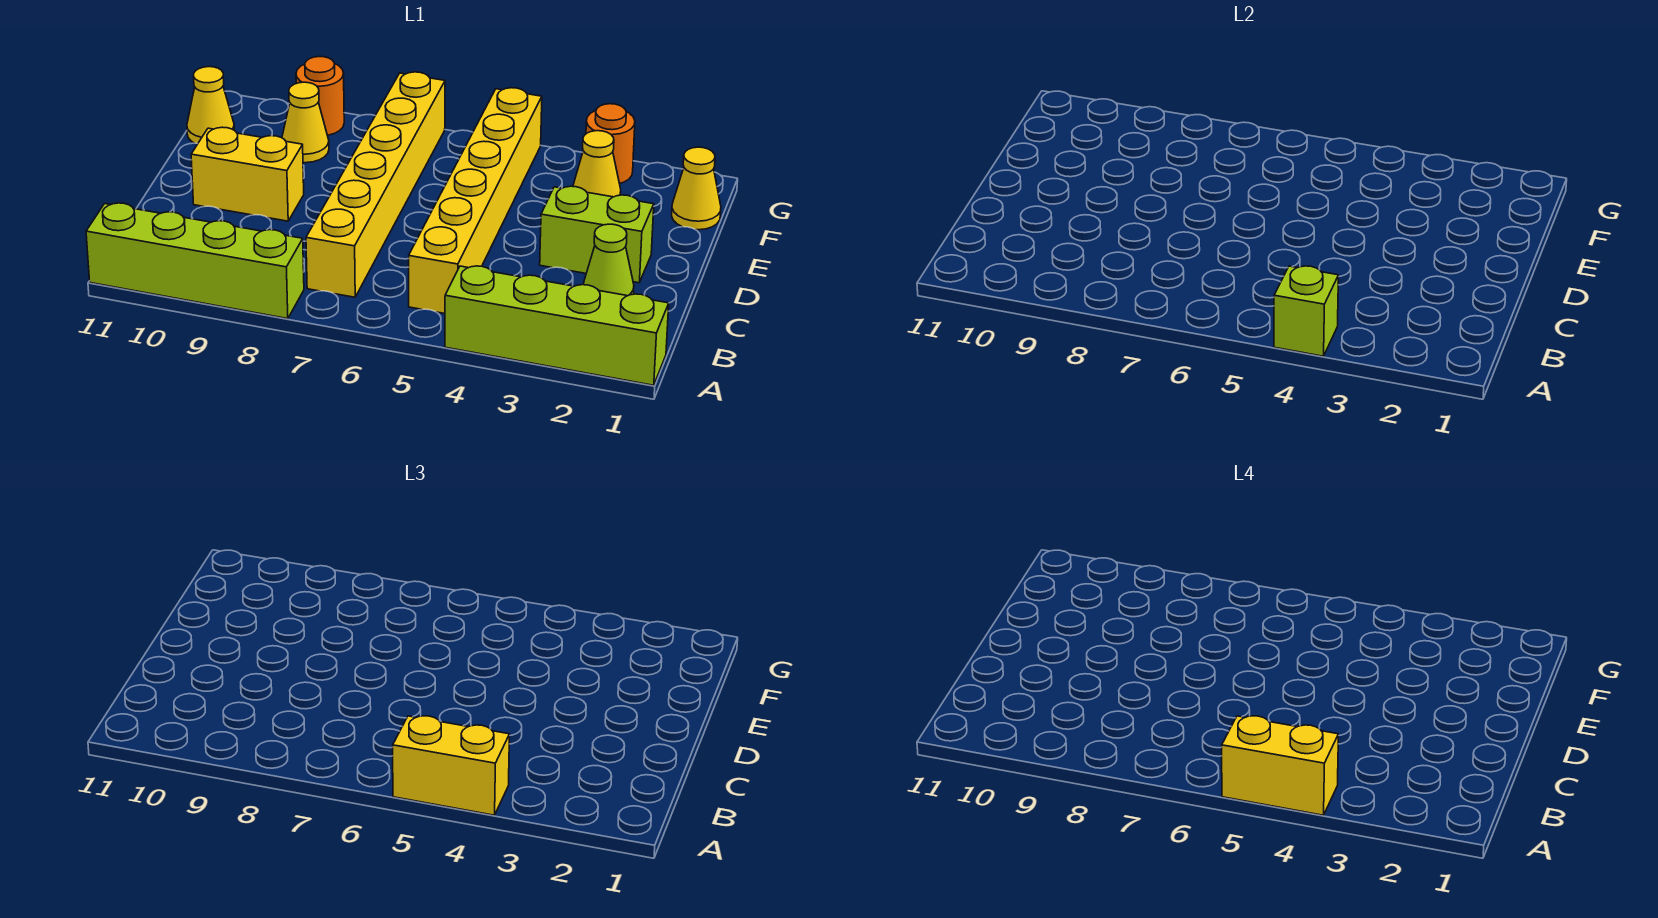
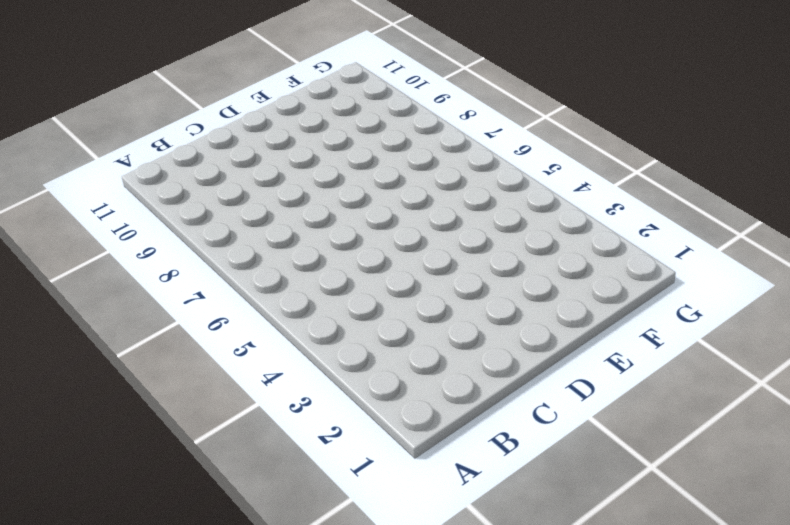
none -> lime 1x4 brick [445,266,669,385]
none -> lime 1x4 brick [86,203,304,319]
none -> yellow 1x6 brick [409,88,542,314]

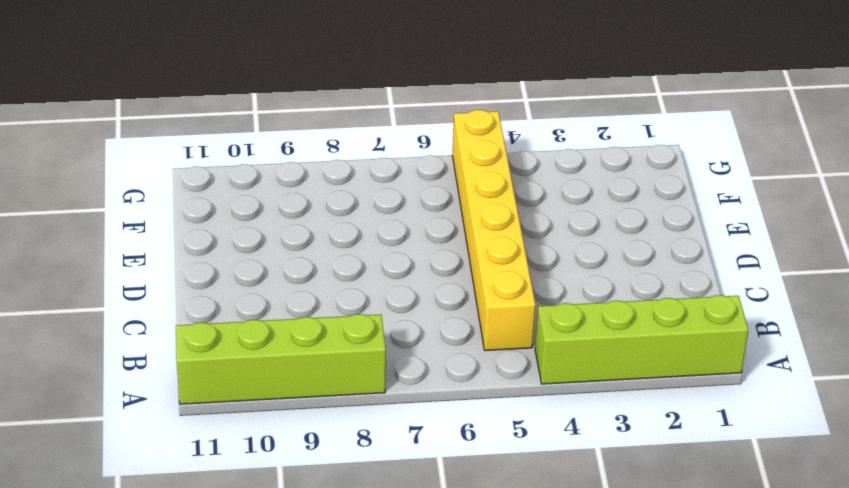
none -> yellow 1x6 brick [306,72,445,297]
none -> lime 1x1 cone [584,224,634,296]
none -> lime 1x2 brick [540,186,654,283]

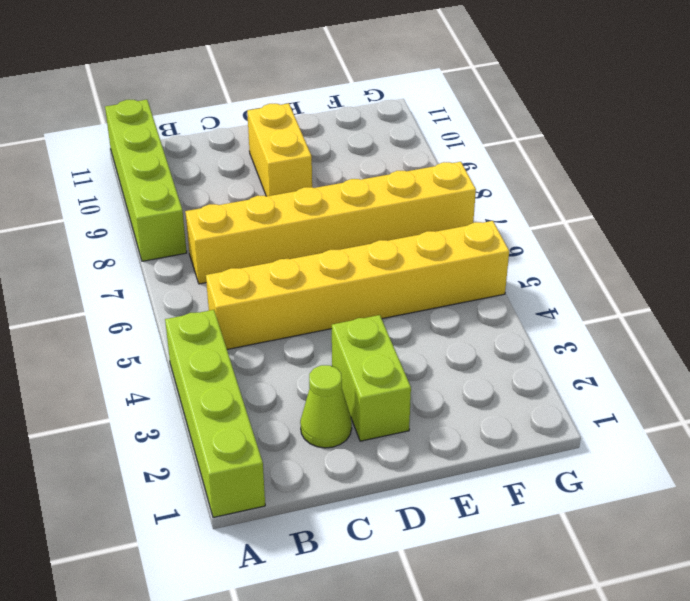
none -> yellow 1x1 cone [672,147,721,230]
none -> yellow 1x1 cone [573,131,621,197]
none -> yellow 1x1 cone [282,82,329,163]

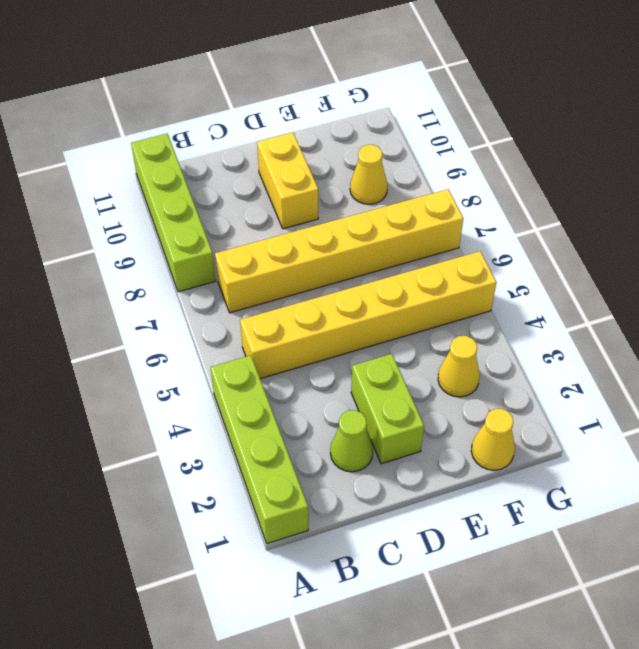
none -> yellow 1x1 cone [187,67,234,144]
none -> orange 1x1 round brick [586,104,635,183]
none -> orange 1x1 round brick [296,57,344,135]

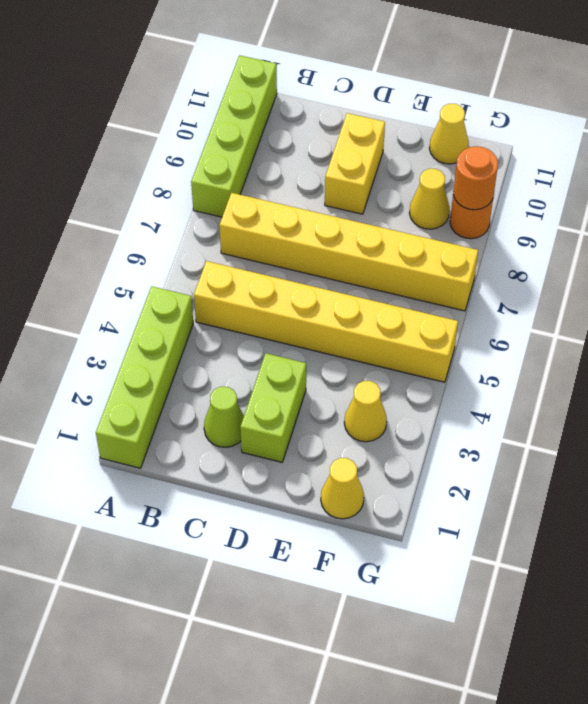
orange 1x1 round brick [453,146,498,210] -> orange 1x1 round brick moved to [586,104,635,183]
none -> lime 1x1 brick [1274,266,1339,356]
none -> yellow 1x2 brick [393,716,510,815]
none -> yellow 1x2 brick [1222,716,1339,815]

